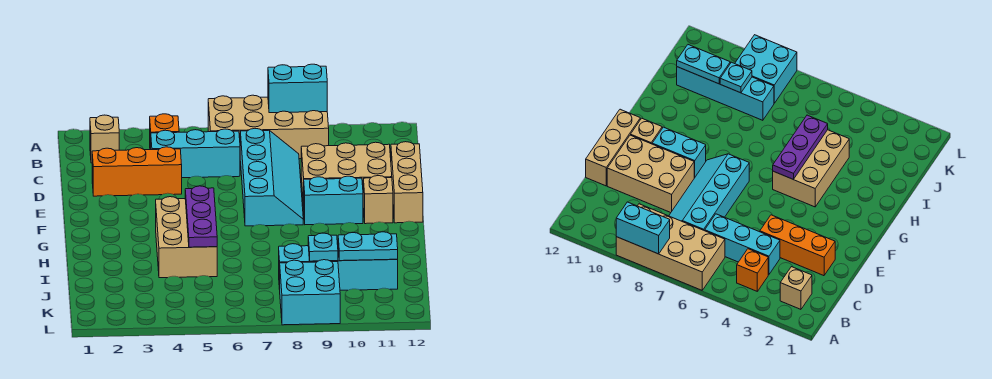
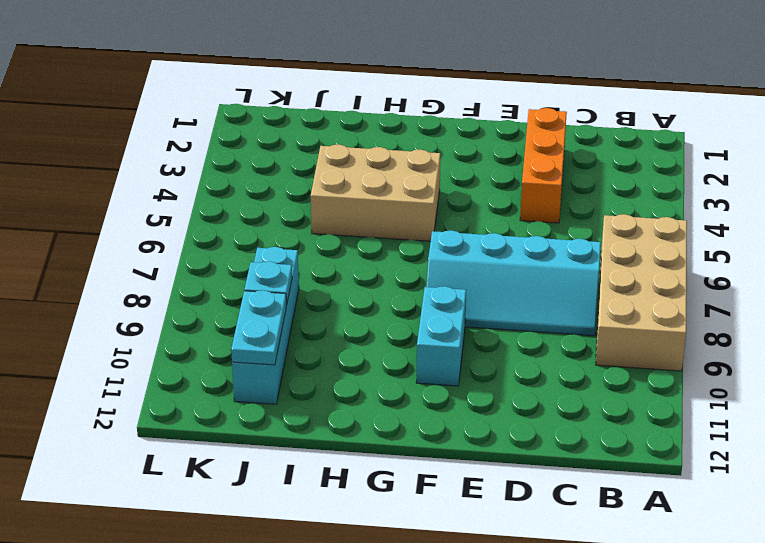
none -> tan 1x1 brick [90,115,119,163]
none -> orange 1x1 brick [150,114,179,150]
none -> cyan 1x3 brick [151,129,240,178]

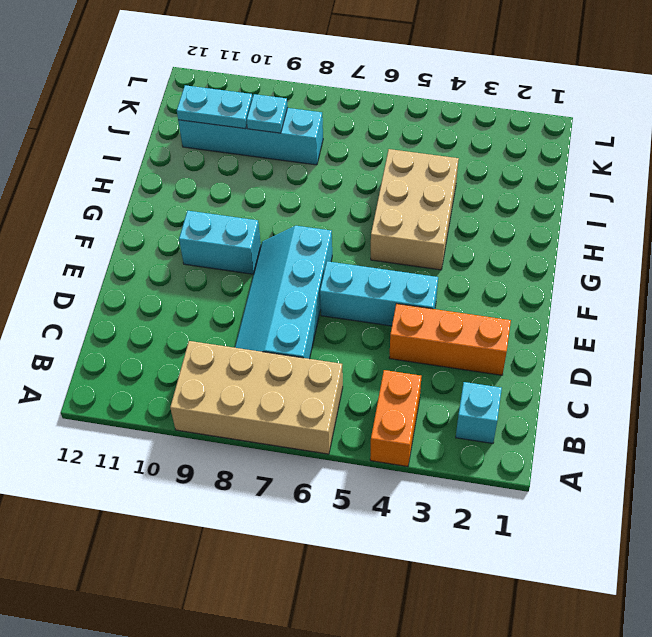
orange 1x2 brick [370,370,421,467] -> orange 1x1 brick [150,114,179,150]
cyan 1x1 brick [456,382,502,443] -> tan 1x1 brick [90,115,119,163]
cyan 1x3 brick [320,261,438,326] -> cyan 1x3 brick moved to [151,129,240,178]
none -> tan 2x3 brick [301,142,392,206]
none -> tan 1x3 brick [391,142,423,223]
none -> tan 1x1 brick [363,176,393,224]

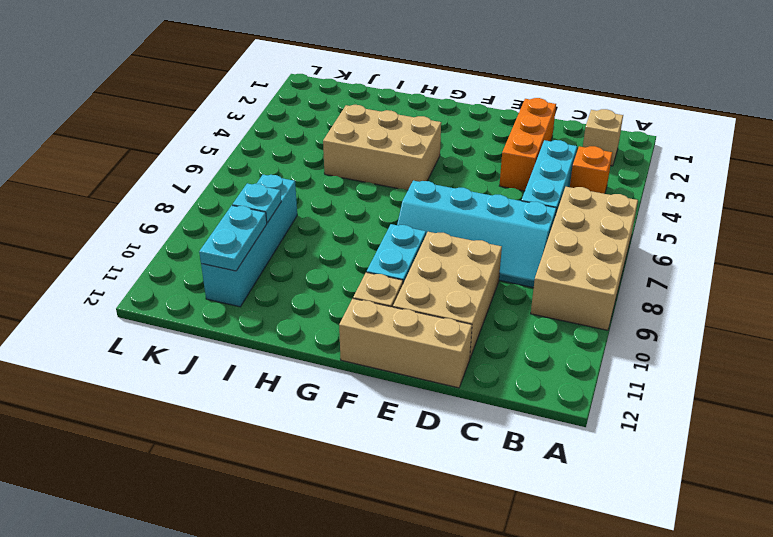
none -> cyan 2x2 brick [280,260,340,325]
none -> cyan 1x2 brick [268,64,327,113]
none -> purple 1x3 plate [185,186,217,247]

